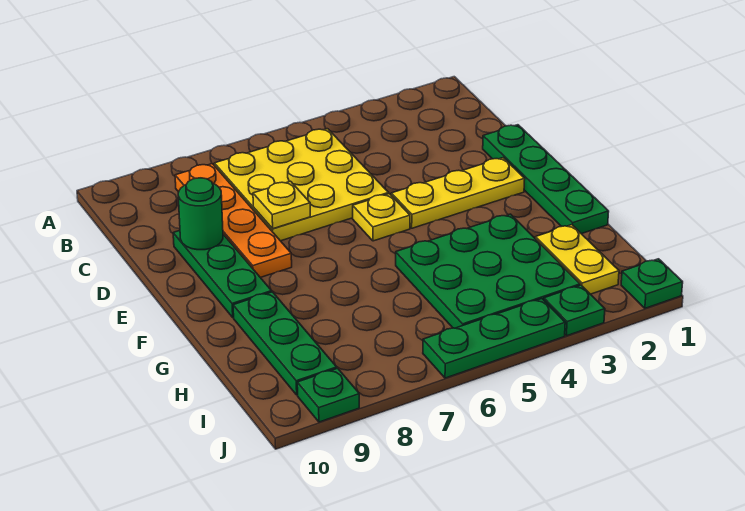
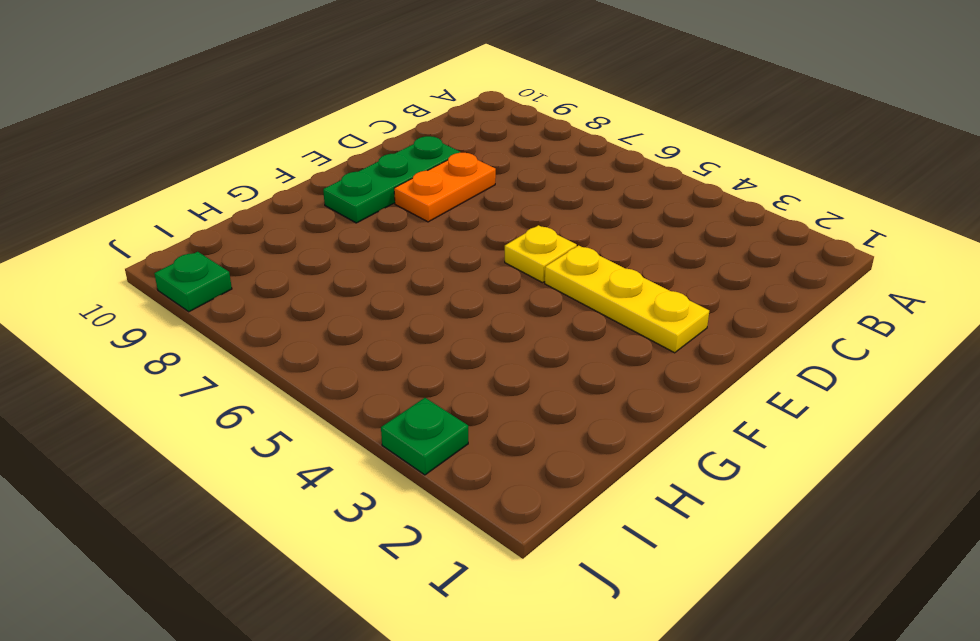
orange 1x2 plate [394,153,496,222] -> orange 1x4 plate [175,164,292,278]
none -> yellow 3x3 plate [214,129,389,241]
none -> green 1x4 plate [483,125,609,234]
none -> green 3x3 plate [396,214,580,328]

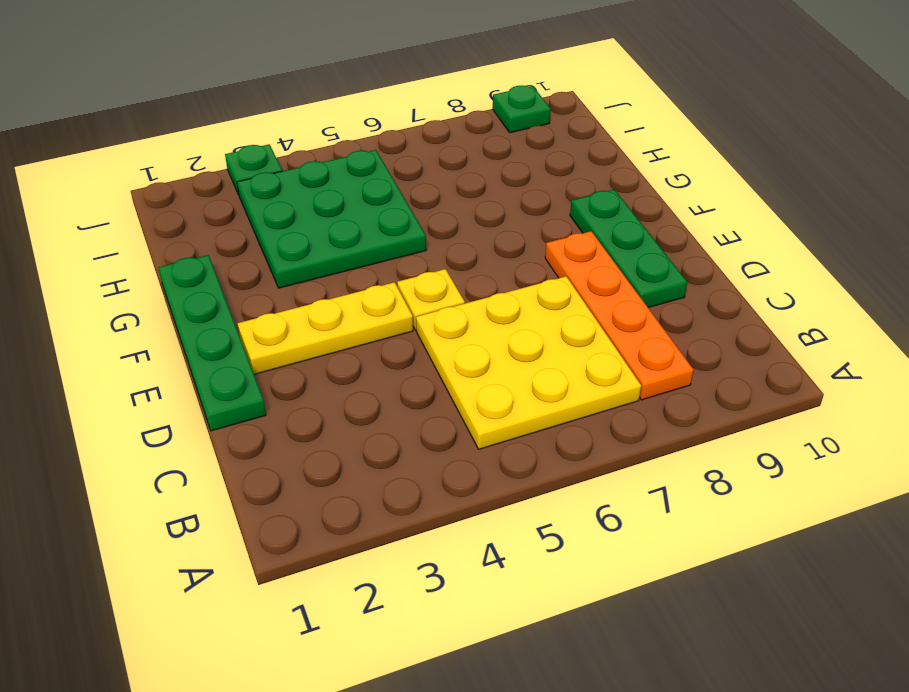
none -> green 1x3 plate [233,292,337,395]
none -> yellow 1x2 plate [535,225,619,294]
none -> green 1x1 plate [621,259,683,308]

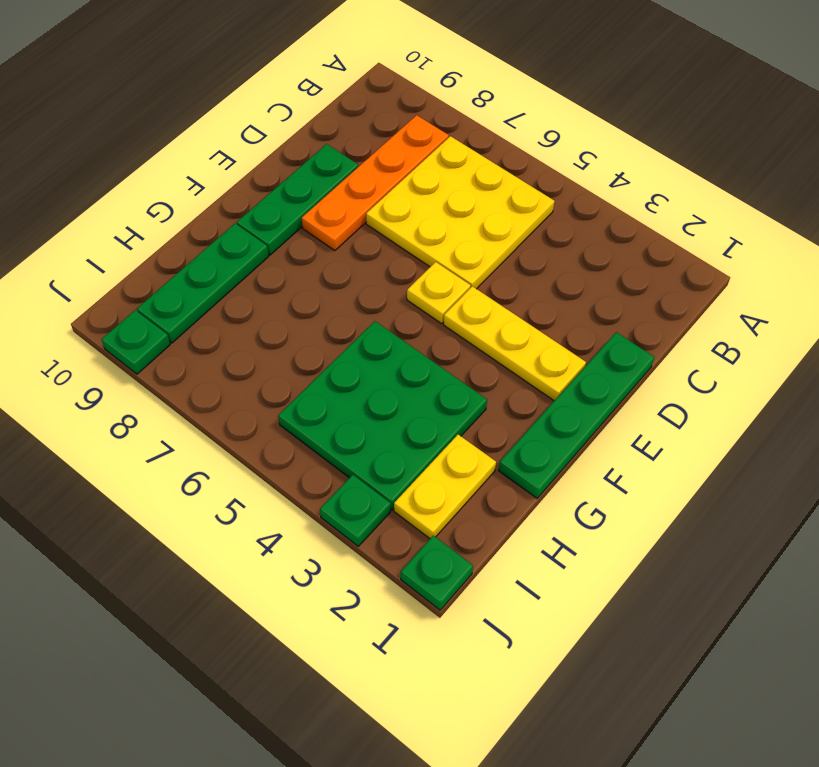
none -> green 1x3 plate [423,299,565,378]
none -> yellow 1x1 plate [253,181,310,229]
none -> green 1x1 round brick [178,178,223,250]

